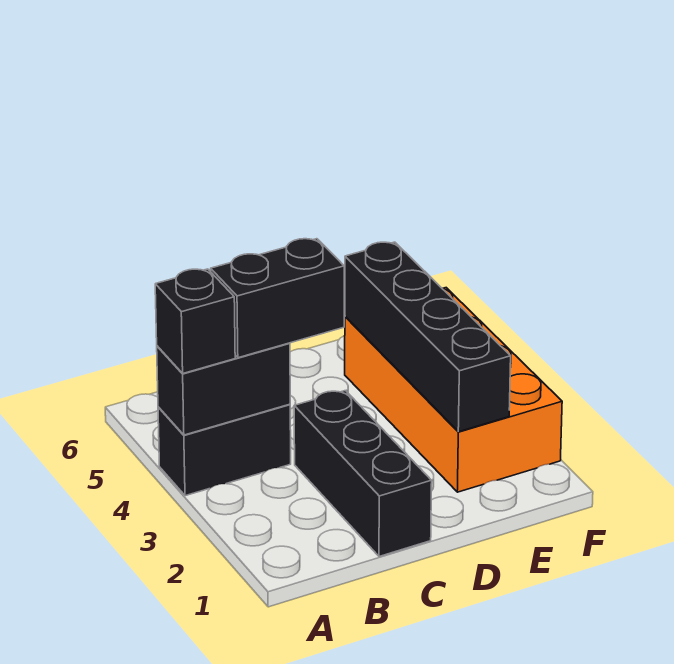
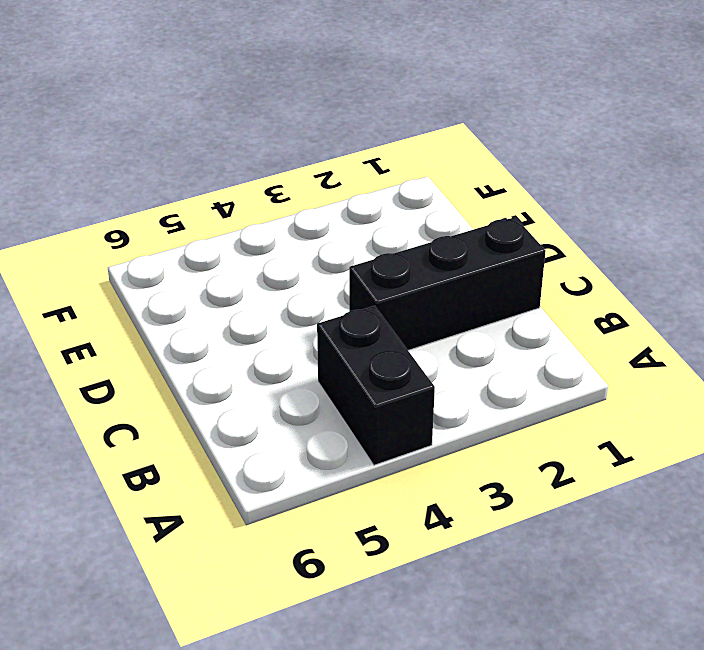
none -> orange 2x4 brick [345,288,562,492]
none -> black 1x2 brick [157,343,290,435]

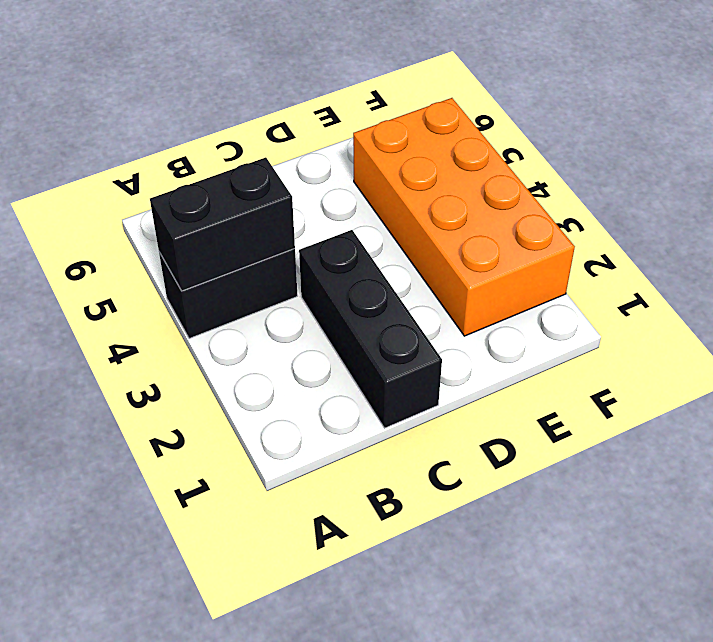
none -> black 1x4 brick [345,242,511,432]
none -> black 1x1 brick [155,269,235,373]

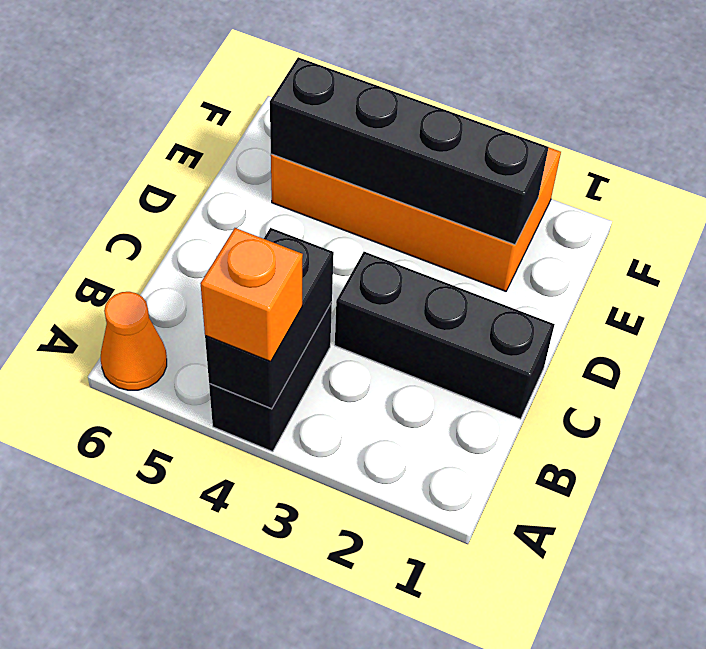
orange 1x1 brick [201,228,303,362] -> black 1x1 brick [155,269,235,373]
orange 1x1 cone [101,292,167,390] -> none
none -> black 1x2 brick [211,239,344,358]

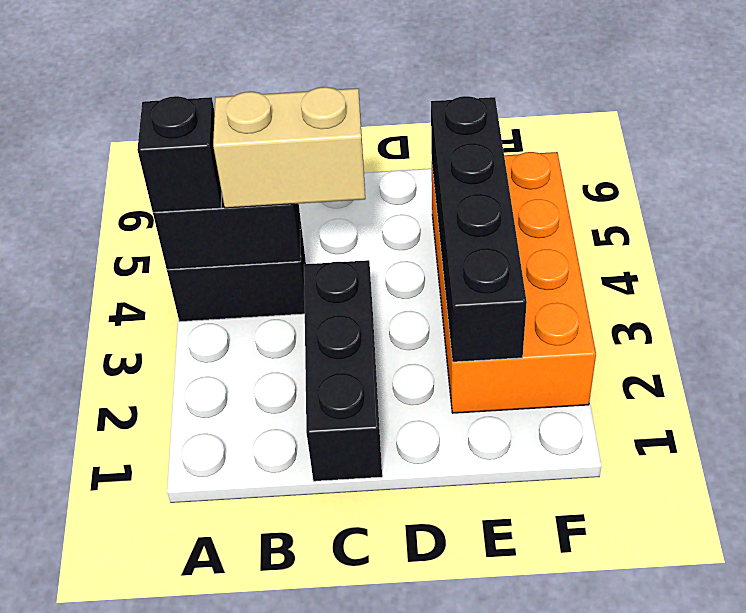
tan 1x2 brick [213,87,365,208] -> black 1x2 brick [211,239,344,358]

